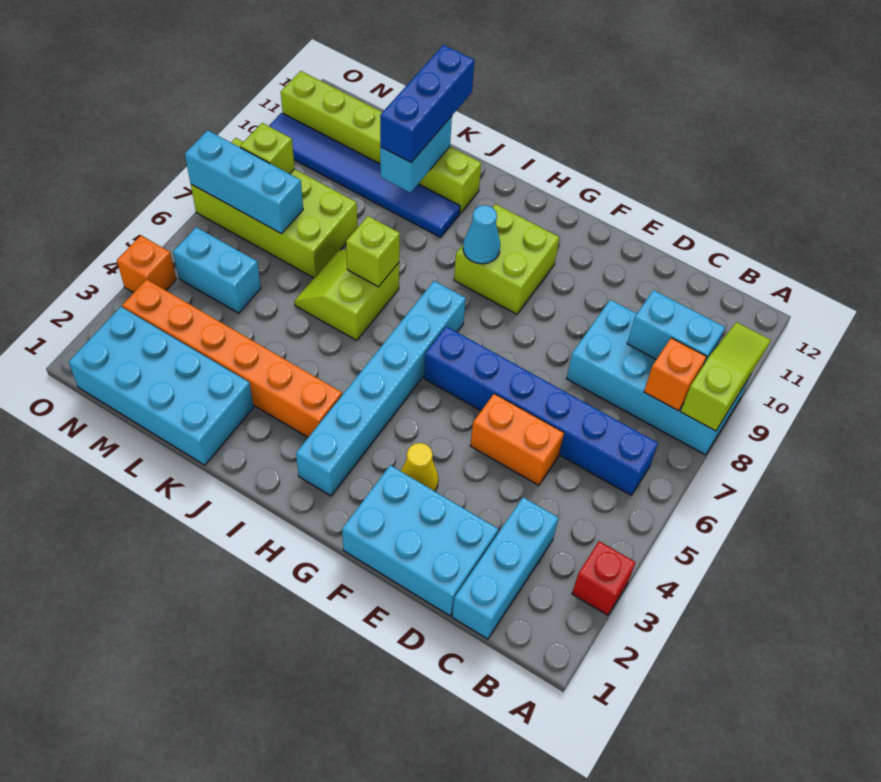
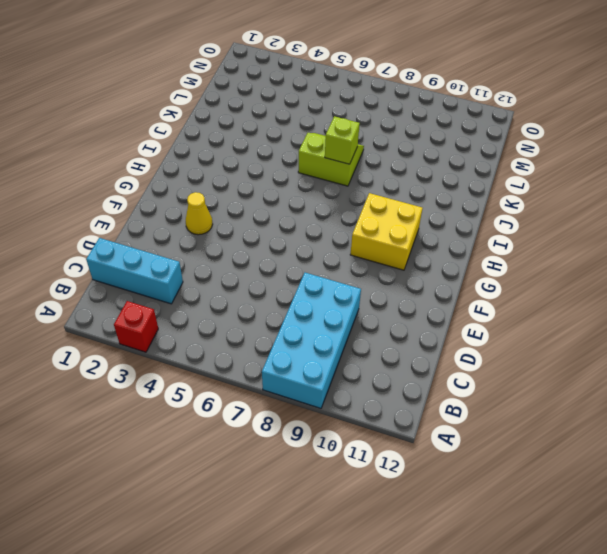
yellow 2x2 brick [350,193,423,270] -> lime 2x2 brick [454,204,559,314]
none -> blue 1x6 brick [424,327,658,495]
none -> cyan 2x3 brick [342,465,498,616]
none -> orange 1x2 brick [470,394,564,485]

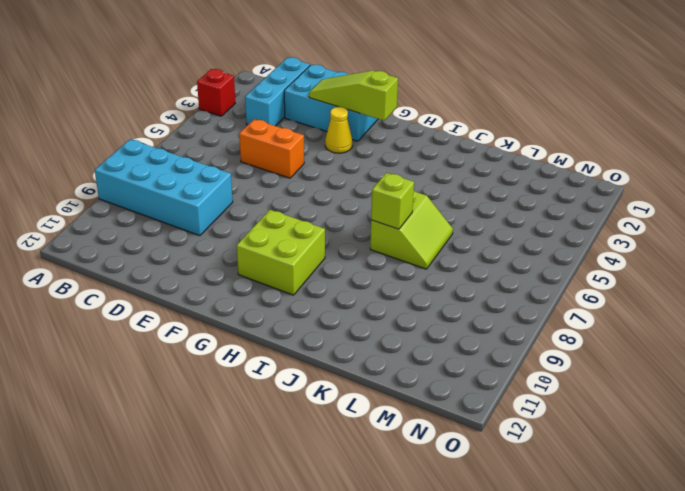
lime 1x3 slope [309,71,398,121] -> lime 1x3 slope turned to [681,322,771,431]
none -> blue 1x6 brick [424,327,658,495]
none -> cyan 1x6 brick [296,281,466,496]
none -> orange 1x6 brick [122,279,342,437]

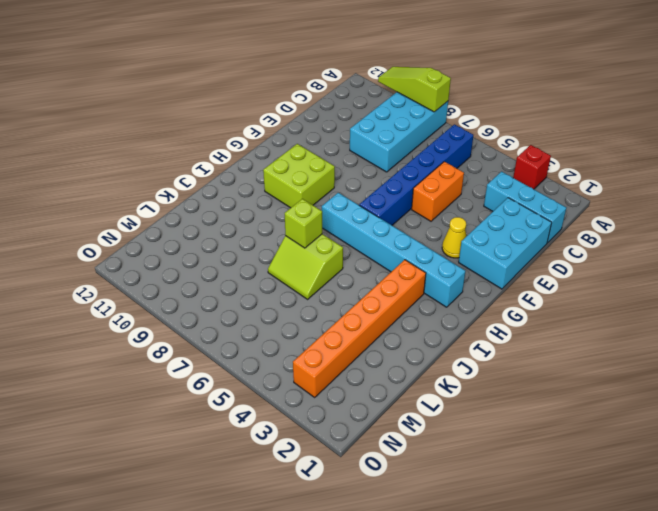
none -> blue 1x6 tile [269,113,460,238]
none -> lime 1x6 brick [281,71,481,213]
none -> cyan 2x4 brick [69,307,254,465]

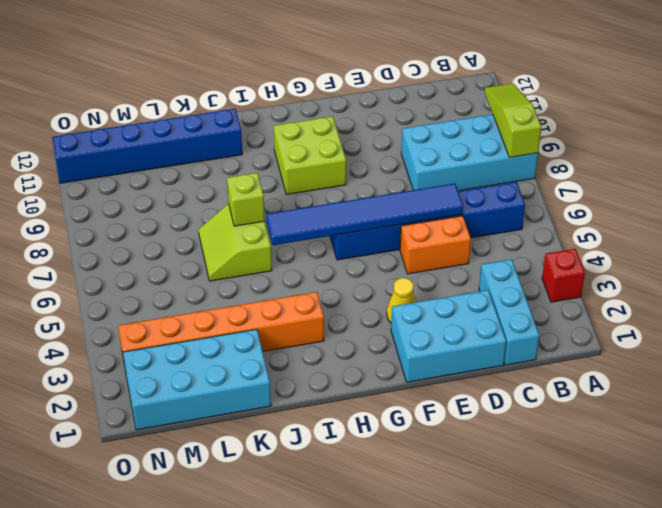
blue 1x6 tile [266,184,463,245] -> blue 1x6 tile moved to [269,113,460,238]
blue 1x6 brick [52,109,242,183] -> lime 1x6 brick [281,71,481,213]
none -> cyan 1x6 brick [296,281,466,496]
none -> lime 2x4 brick [191,138,357,278]
none -> cyan 1x2 brick [173,227,261,313]

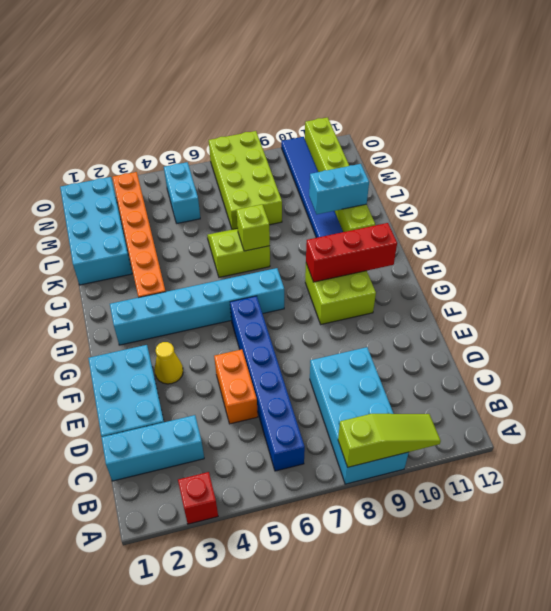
red 1x3 brick [306,223,397,282] -> cyan 1x1 cone [463,205,500,264]
none -> orange 1x1 brick [117,236,176,293]
none -> orange 1x1 brick [644,338,707,411]
none -> cyan 1x2 brick [627,290,725,364]

